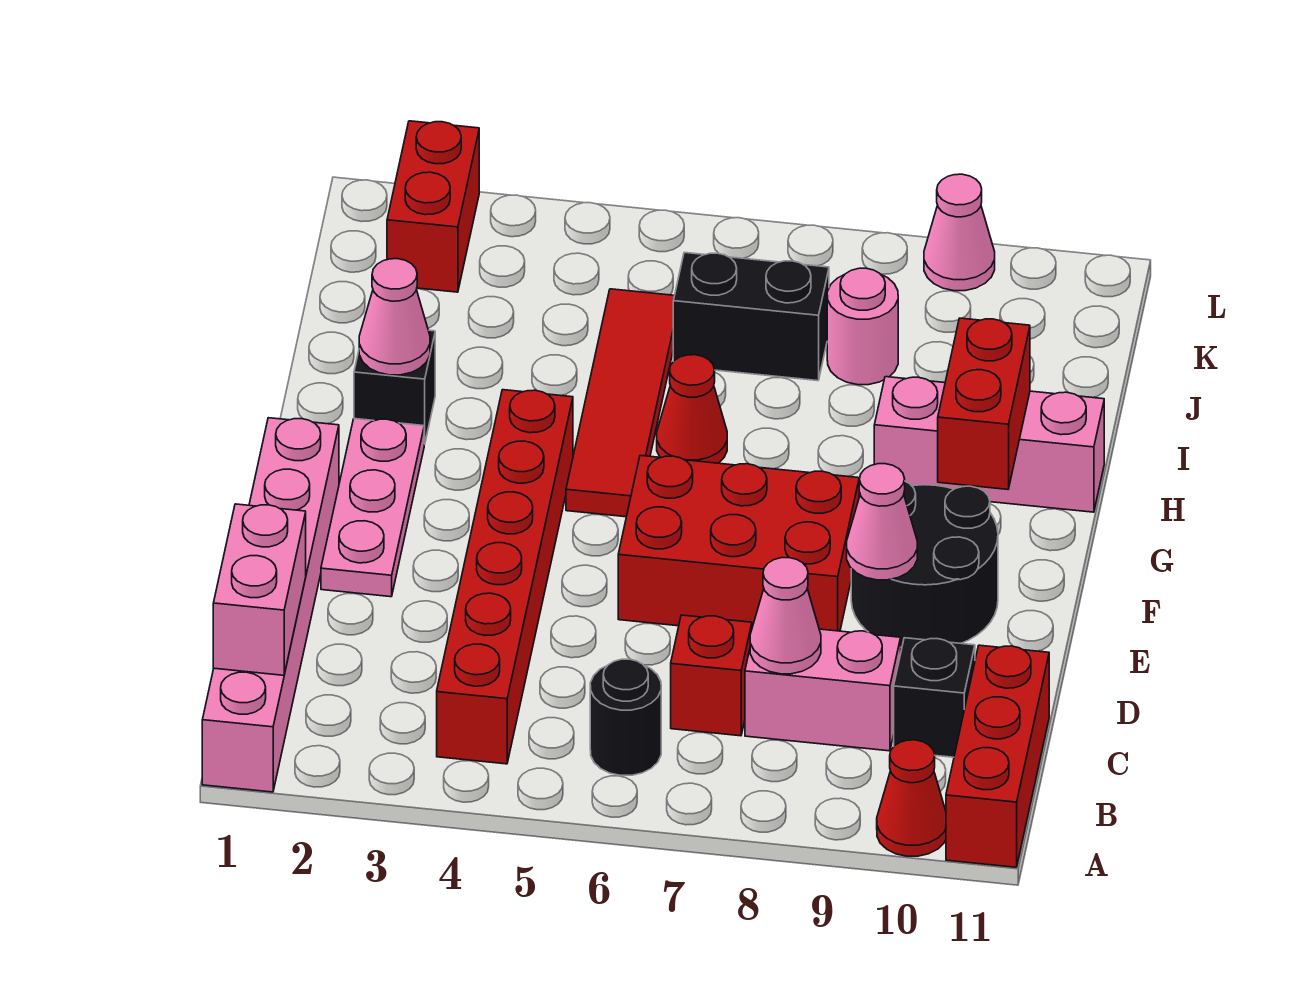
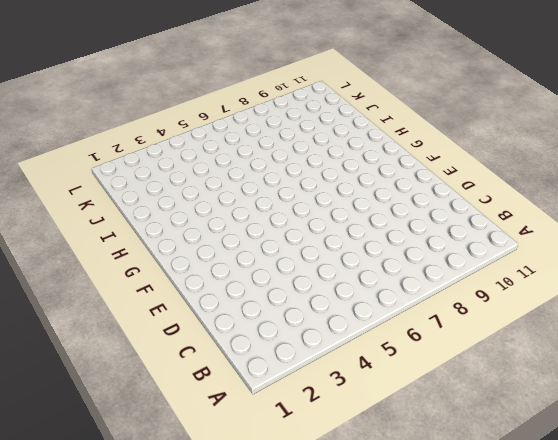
none -> pink 1x6 brick [202,418,339,792]
none -> red 1x1 cone [877,740,946,856]
none -> red 1x3 brick [946,645,1049,867]

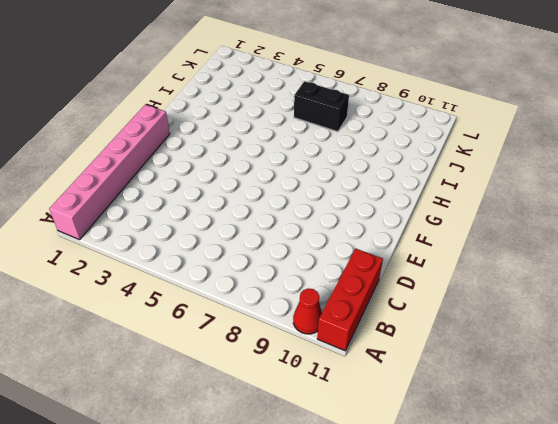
none -> red 1x6 brick [437,390,573,764]
none -> black 1x1 round brick [590,659,661,775]
none -> red 1x1 brick [671,615,752,736]

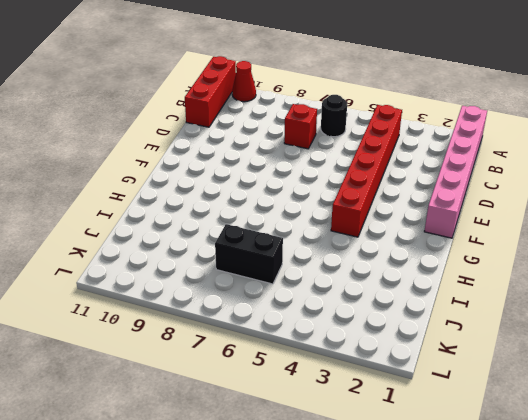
none -> pink 1x2 brick [745,629,901,751]
none -> black 1x1 brick [894,638,975,757]
none -> pink 1x3 plate [321,419,424,597]

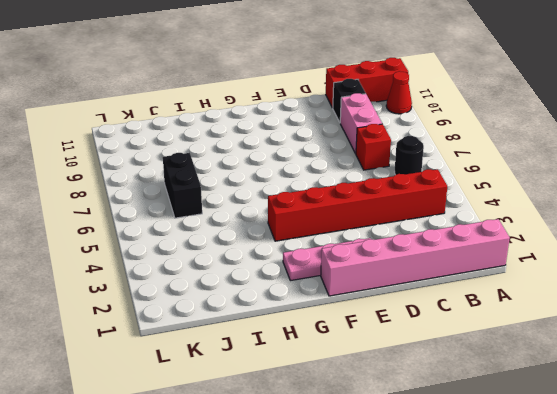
none -> red 2x3 brick [618,455,859,631]
none -> black 2x2 round brick [851,481,998,648]
none -> red 1x4 tile [566,289,675,517]

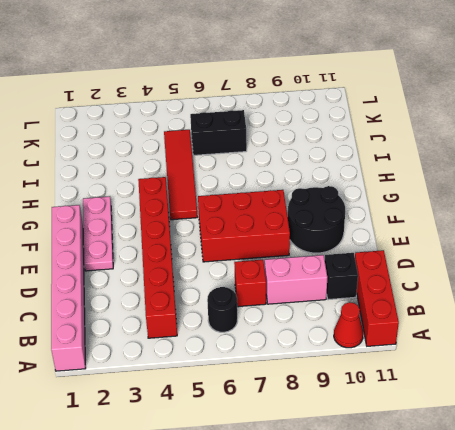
none -> black 1x1 brick [354,330,435,444]
none -> red 1x1 cone [657,355,727,463]
none -> pink 1x3 brick [874,377,1104,512]

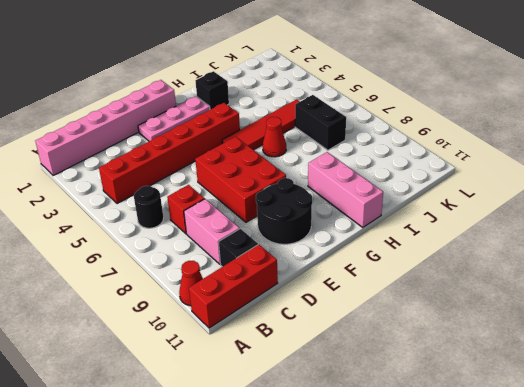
none -> pink 1x1 round brick [827,268,898,385]
none -> red 1x2 brick [387,121,479,292]
none -> pink 1x1 cone [924,174,995,291]

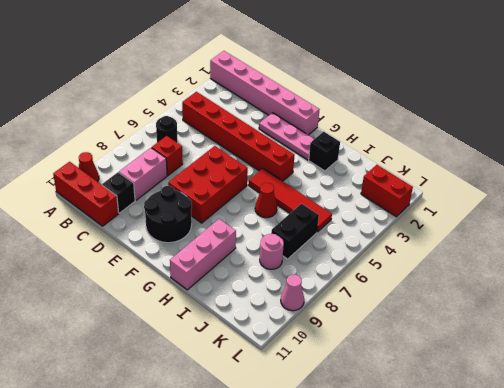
none -> pink 1x2 brick [213,504,306,675]
none -> pink 1x1 cone [750,558,821,674]
none -> pink 1x1 cone [847,464,917,580]

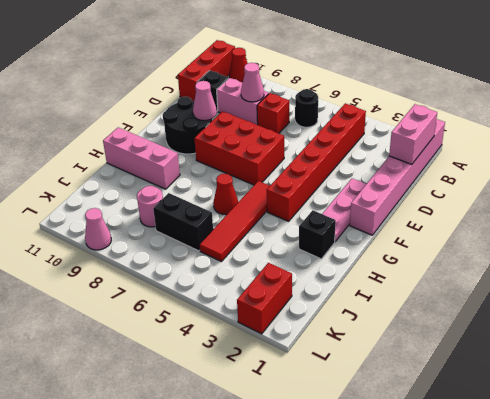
none -> red 1x2 brick [938,318,1030,489]
none -> pink 1x1 cone [359,259,430,375]

